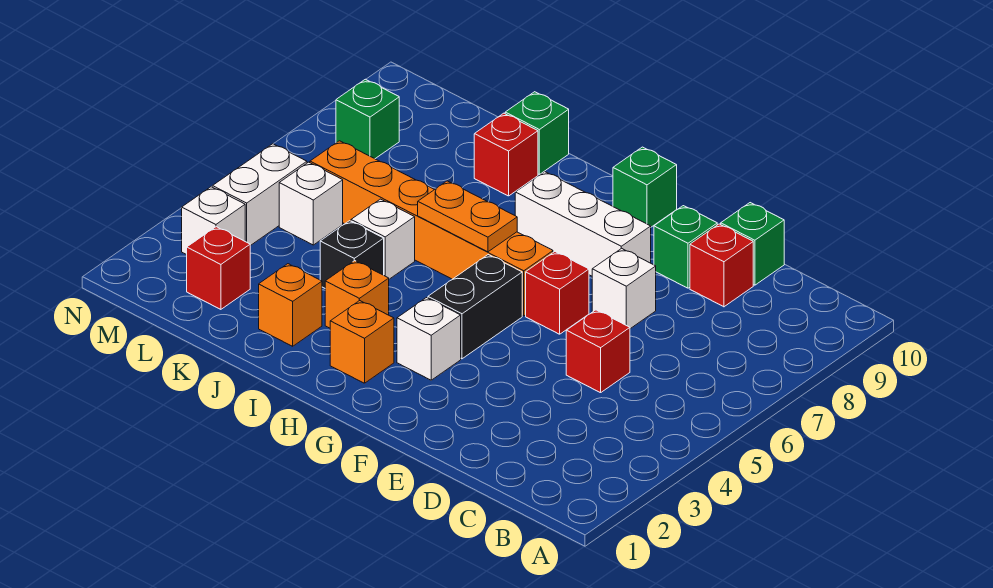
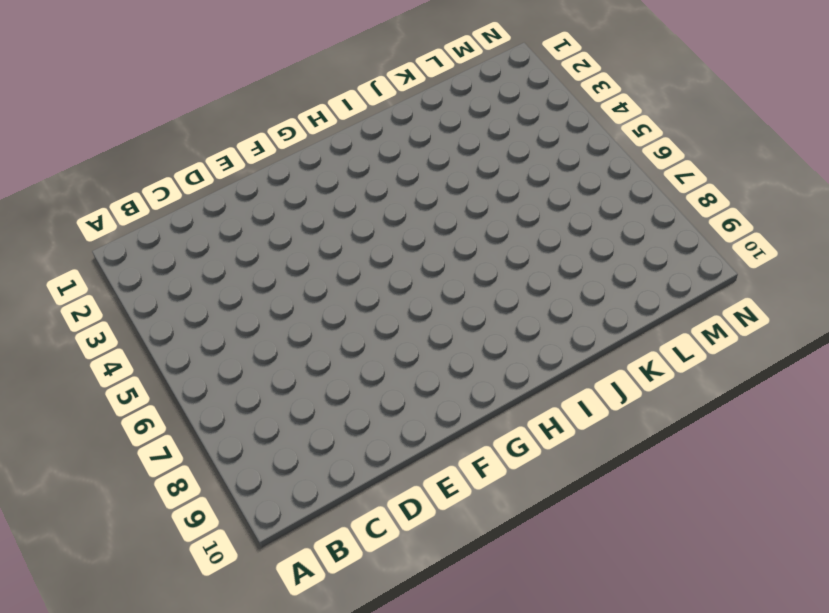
none -> red 1x1 brick [566,310,630,393]
none -> red 1x1 brick [690,224,753,307]
none -> green 1x1 brick [721,203,784,285]

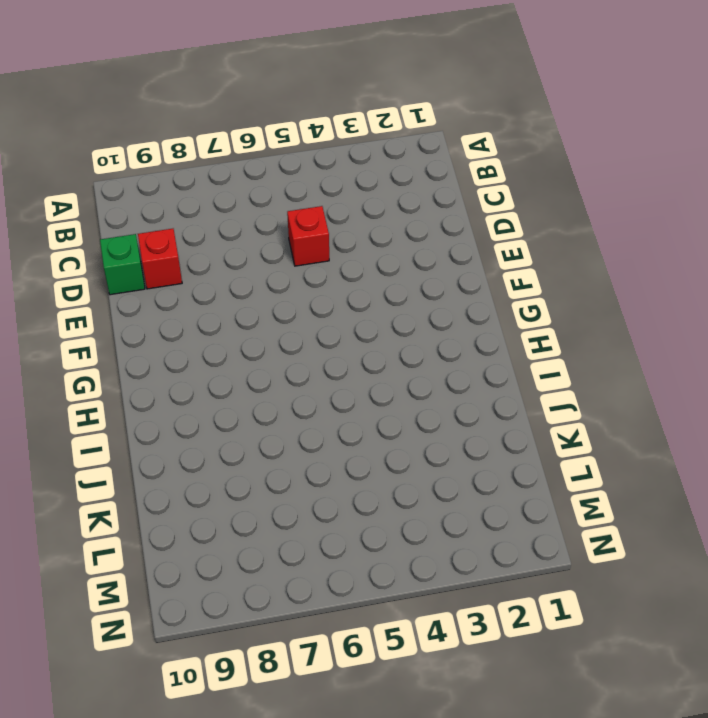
none -> white 1x1 brick [592,248,656,329]
none -> green 1x1 brick [654,206,717,288]
none -> red 1x1 brick [526,252,589,334]

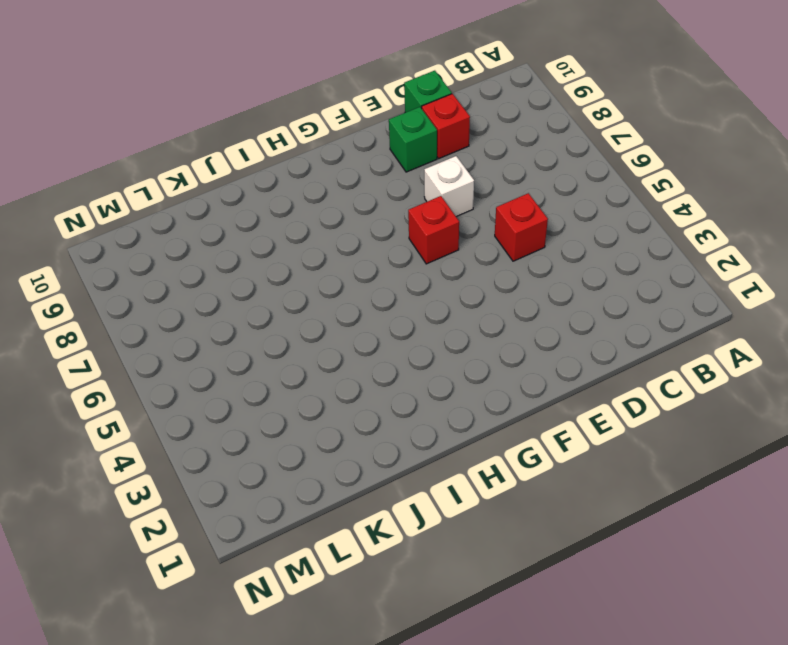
none -> white 1x3 brick [515,172,651,276]
none -> white 1x1 brick [397,298,461,380]
none -> black 1x2 brick [428,255,522,359]

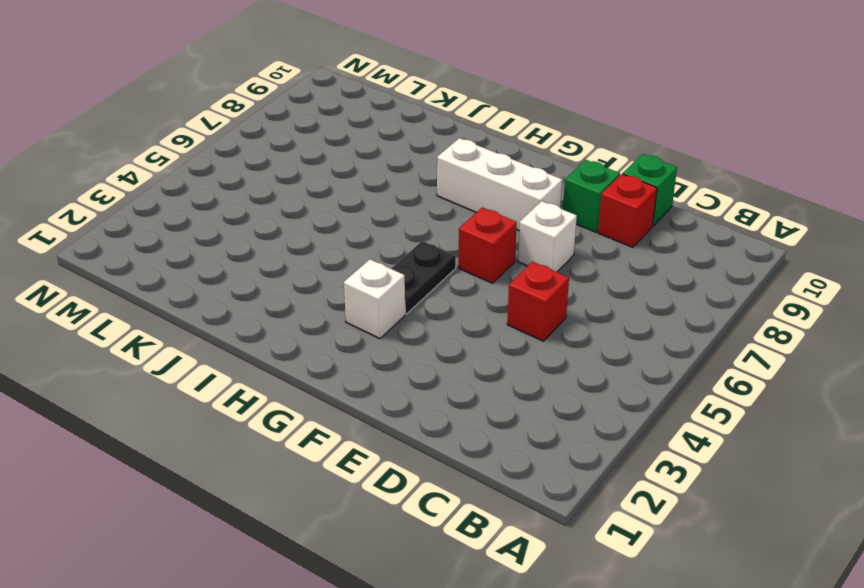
black 1x2 plate [391,241,456,314] -> black 1x2 brick [428,255,522,359]
none -> orange 1x6 brick [310,141,553,316]
none -> green 1x1 brick [613,147,677,227]
none -> orange 1x1 brick [330,300,394,383]

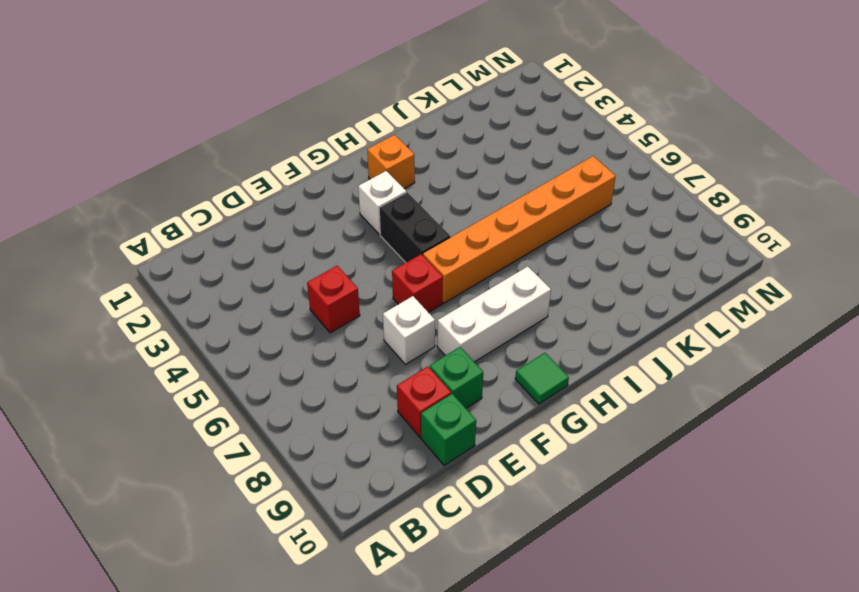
green 1x1 tile [515,353,569,404] -> green 1x1 brick [613,147,677,227]
none -> orange 1x1 brick [325,261,389,328]
none -> orange 1x1 brick [259,264,322,346]
none -> black 1x1 brick [320,221,384,288]

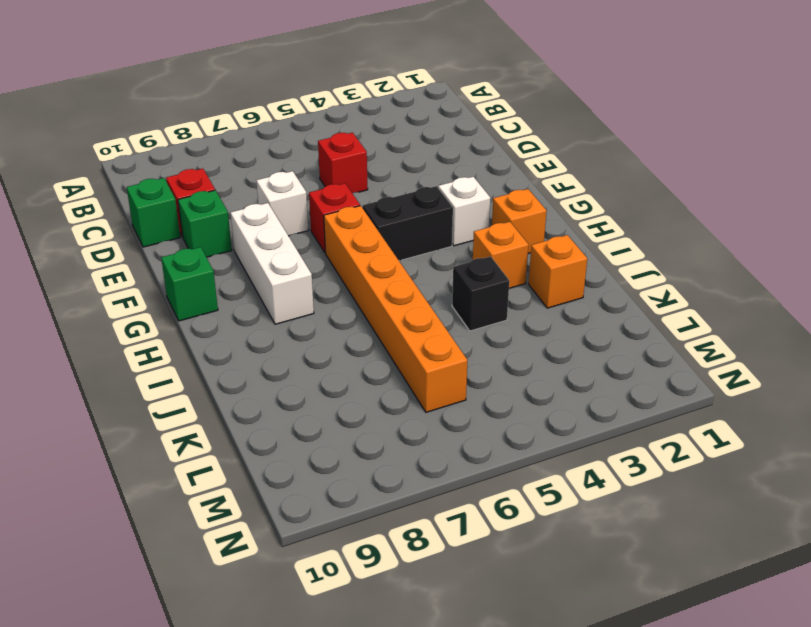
none -> white 1x1 brick [351,199,415,279]
none -> red 1x1 brick [474,113,538,196]
none -> green 1x1 brick [505,92,569,174]

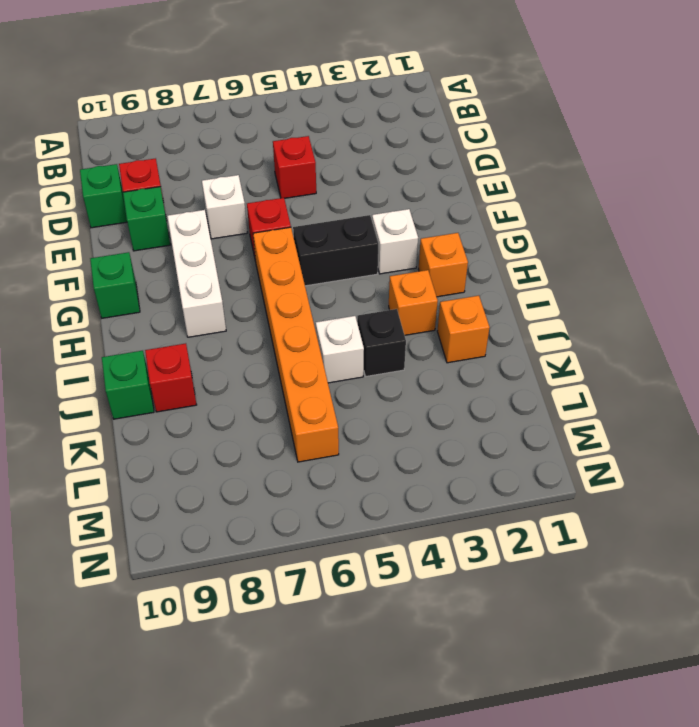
none -> red 1x1 brick [187,227,250,309]
none -> white 1x1 brick [279,162,343,245]
none -> white 1x1 brick [182,187,245,255]

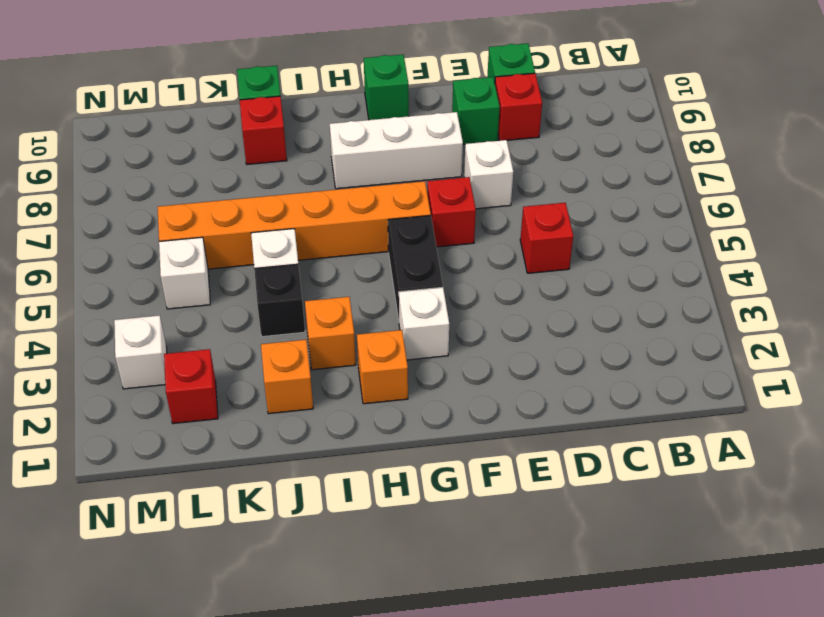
none -> white 1x2 brick [213,144,307,246]
none -> green 1x1 brick [336,79,399,159]
none -> orange 1x2 plate [418,181,517,252]

